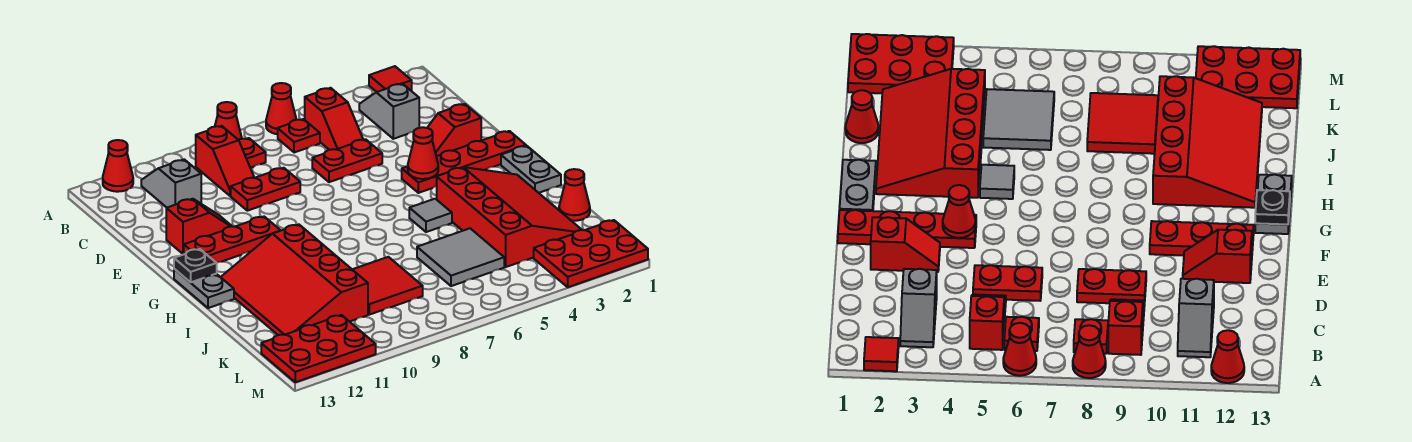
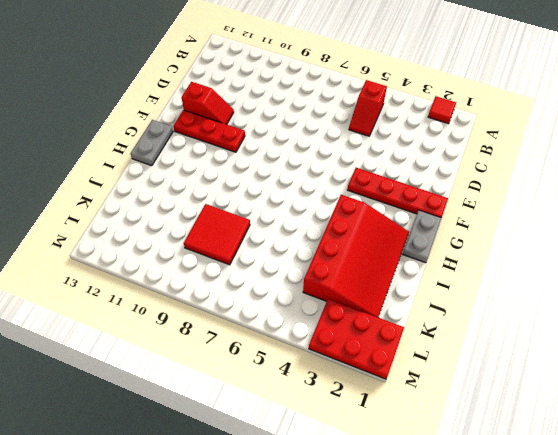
none -> red 1x1 cone [266,83,296,134]
none -> red 1x1 cone [215,102,242,140]
none -> red 1x1 cone [103,140,133,192]

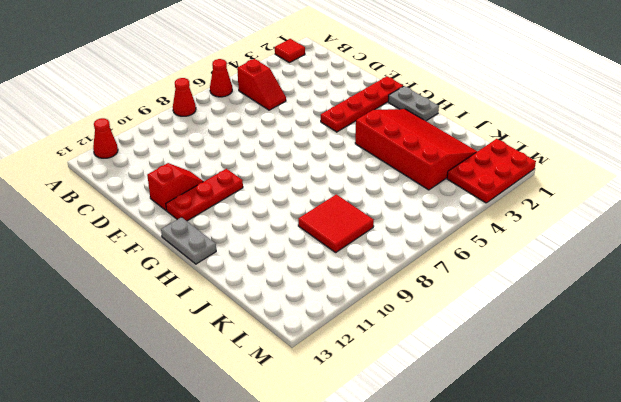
none -> grey 1x2 slope [359,83,419,139]
none -> red 1x1 plate [278,119,320,153]
none -> red 1x1 plate [239,138,266,168]

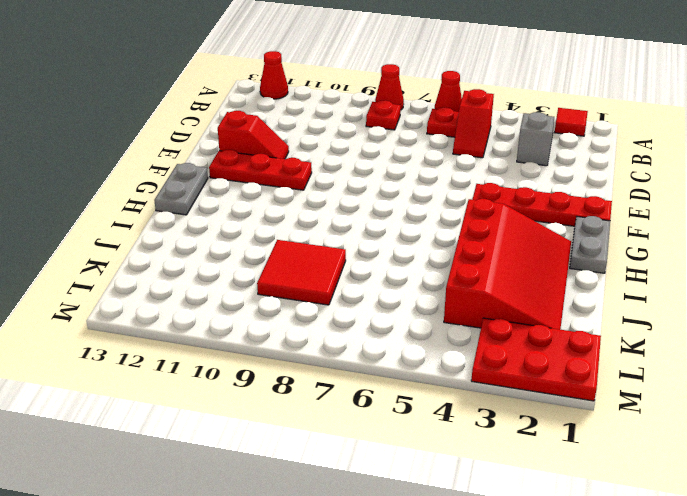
none -> red 1x2 slope [196,126,254,196]
none -> grey 1x2 slope [141,159,201,208]
none -> red 1x2 plate [312,139,382,182]

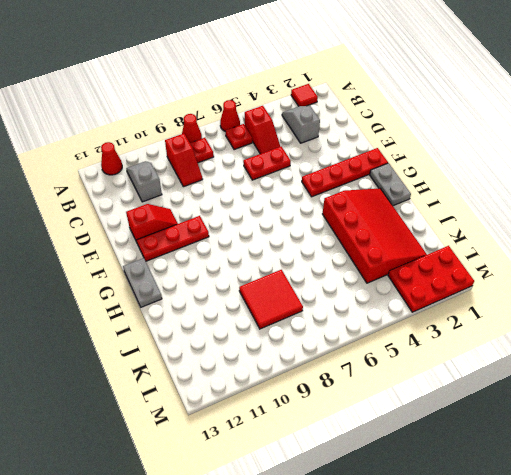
none -> red 1x2 plate [231,168,300,211]
none -> red 1x2 slope [427,104,481,156]
none -> grey 1x1 tile [409,199,452,232]

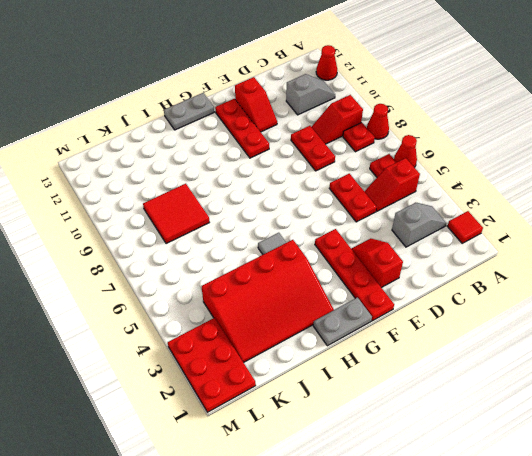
none -> red 3x4 slope [221,225,368,335]
none -> red 1x1 cone [559,169,590,221]
none -> grey 2x2 tile [417,228,504,286]

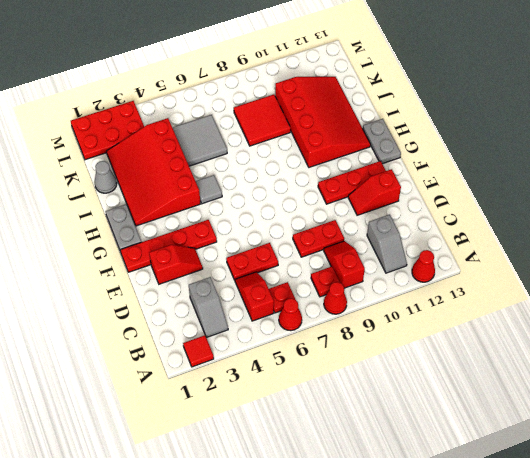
grey 1x1 cone [94,161,117,193] -> red 1x1 cone [559,169,590,221]
none -> red 2x3 plate [261,315,376,382]
none -> red 1x1 cone [408,127,438,179]
none -> black 1x1 plate [174,249,217,282]

